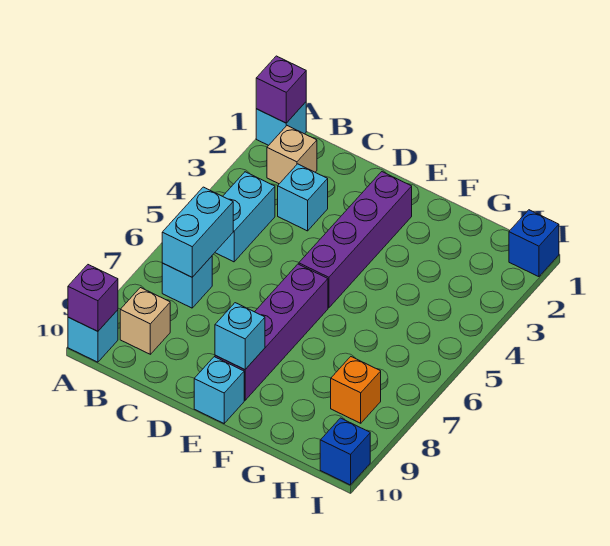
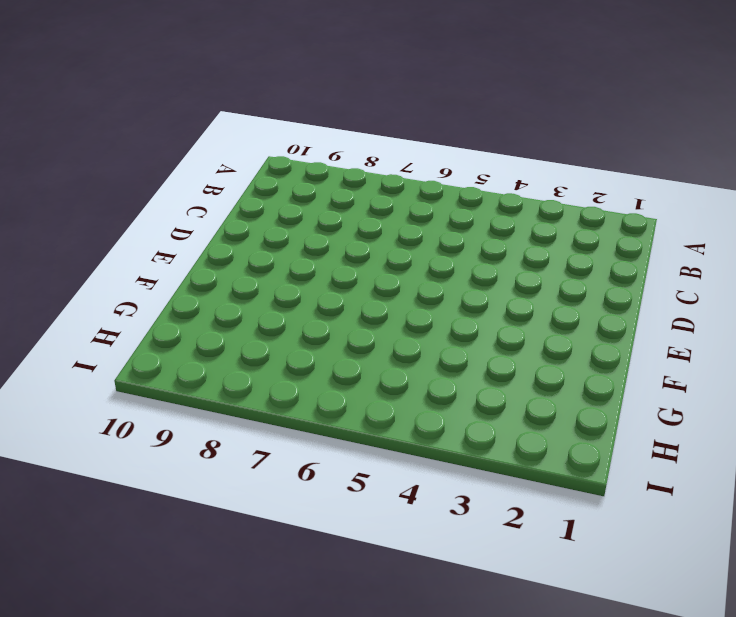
none -> cyan 1x1 brick [256,102,306,145]
none -> cyan 1x1 brick [68,310,118,362]
none -> tan 1x1 brick [267,126,317,184]

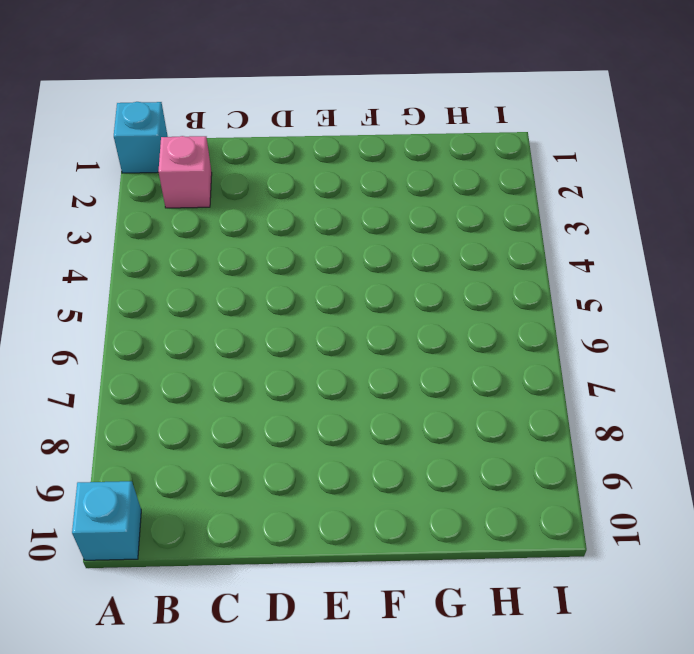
pink 1x1 brick [158,136,212,208] -> tan 1x1 brick [267,126,317,184]
none -> cyan 1x2 brick [215,172,275,262]
none -> cyan 1x1 brick [162,256,212,308]
none -> tan 1x1 brick [120,288,170,354]

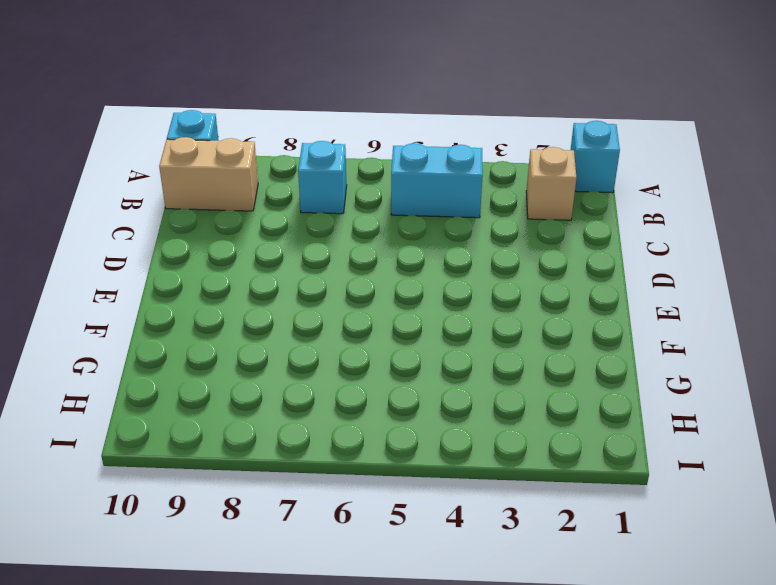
tan 1x2 brick [159,137,258,211] -> tan 1x1 brick [120,288,170,354]
none -> cyan 1x1 brick [278,164,328,231]
none -> purple 1x4 brick [299,172,412,308]
none -> purple 1x4 brick [215,264,328,400]

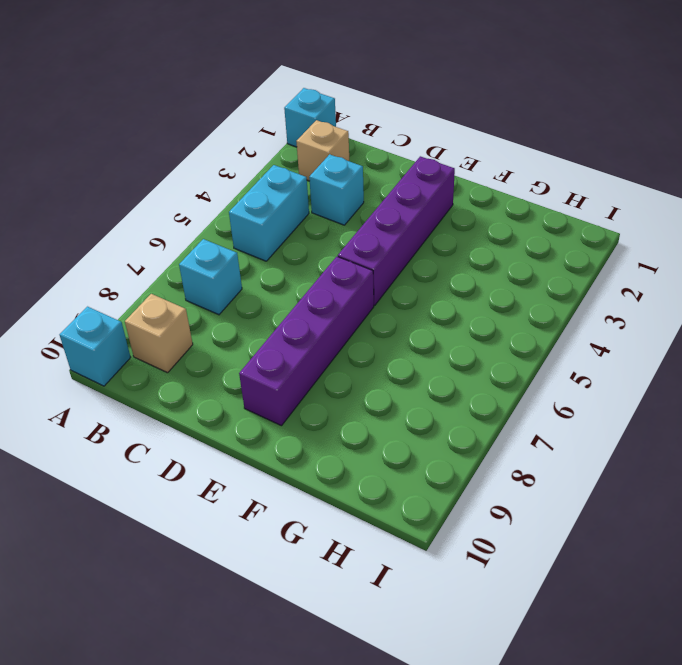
none -> cyan 1x1 brick [194,357,244,423]
none -> orange 1x1 brick [331,357,381,423]
none -> blue 1x1 brick [509,210,559,277]

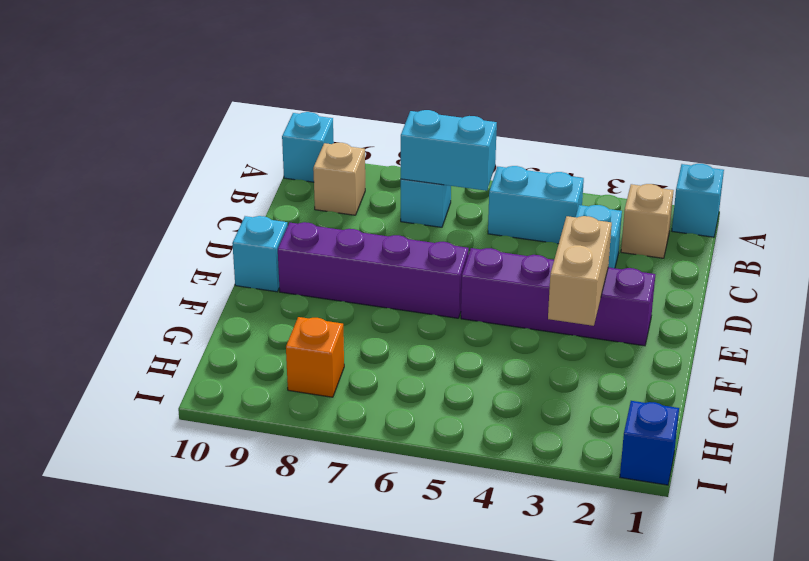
tan 1x2 brick [548,216,612,326] -> none
none -> blue 1x1 brick [320,418,370,485]
none -> purple 1x1 brick [256,56,306,123]
none -> purple 1x1 brick [68,265,118,331]

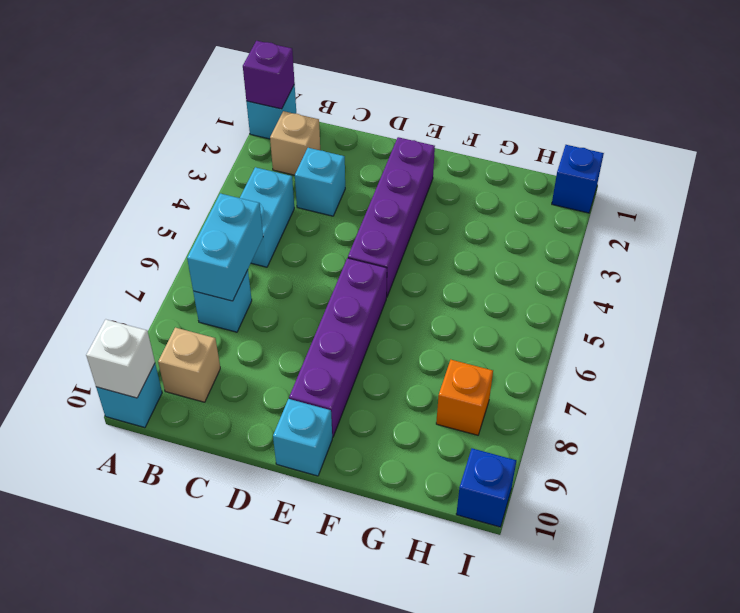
white 1x1 brick [86,320,155,398] -> purple 1x1 brick [68,265,118,331]
none -> cyan 1x1 brick [215,303,265,370]

